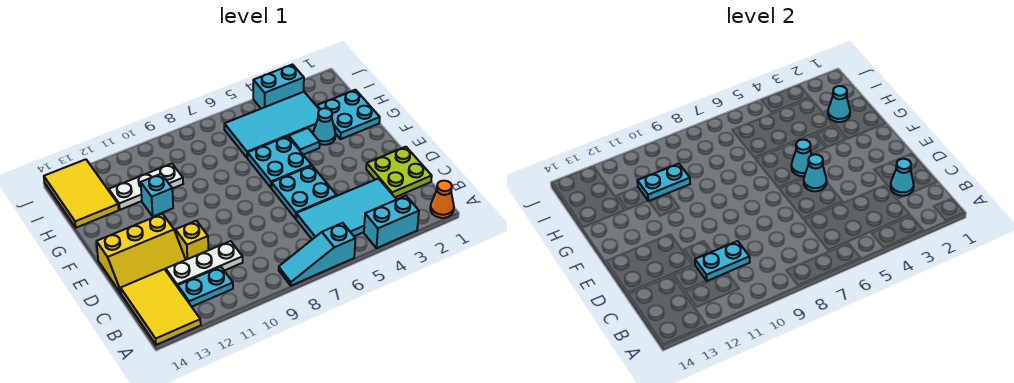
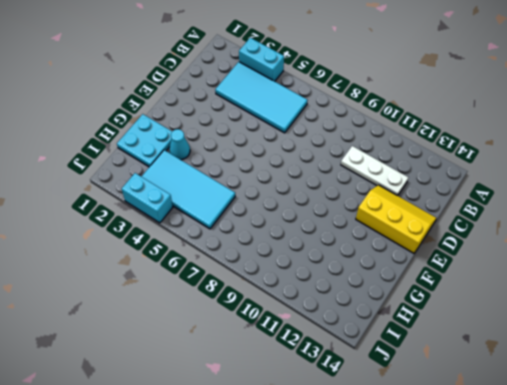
none -> orange 1x1 cone [430,181,454,218]
none -> cyan 1x3 slope [279,223,355,286]
none -> yellow 2x3 tile [121,269,201,345]

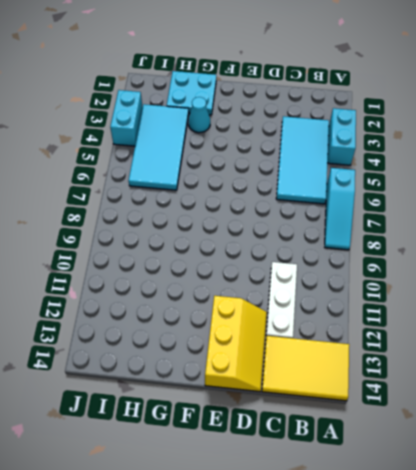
none -> orange 1x1 cone [430,181,454,218]
none -> cyan 1x2 plate [178,267,233,307]
none -> lime 2x2 plate [366,147,432,197]

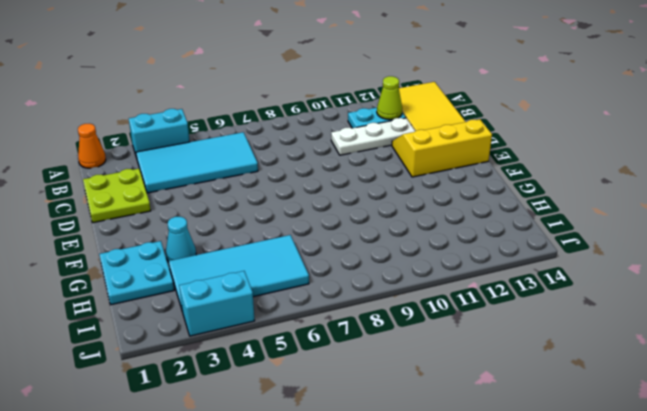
lime 1x1 cone [377,76,402,120] -> none
none -> cyan 1x3 slope [279,223,355,286]
none -> cyan 2x2 plate [272,166,337,219]
none -> yellow 1x1 brick [175,221,208,260]

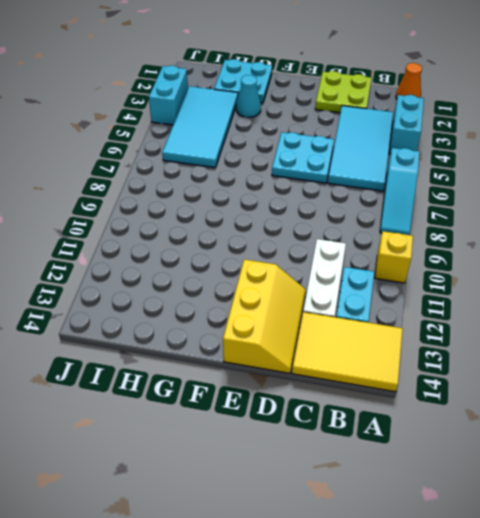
yellow 1x1 brick [375,231,413,283] -> yellow 1x1 brick moved to [175,221,208,260]
none -> cyan 2x2 plate [248,136,312,188]
none -> cyan 1x1 tile [289,128,320,155]
none -> cyan 1x1 brick [141,174,173,216]

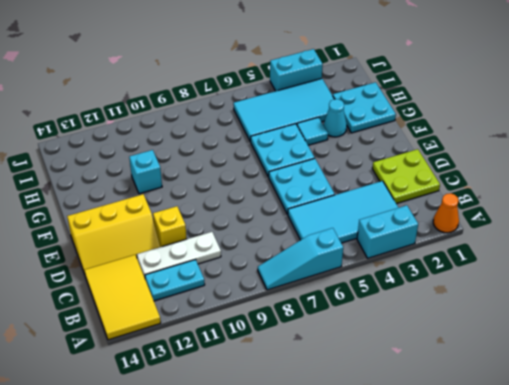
none -> white 1x3 plate [109,164,183,210]
none -> yellow 2x3 tile [44,159,119,228]
none -> cyan 1x1 cone [891,159,914,196]

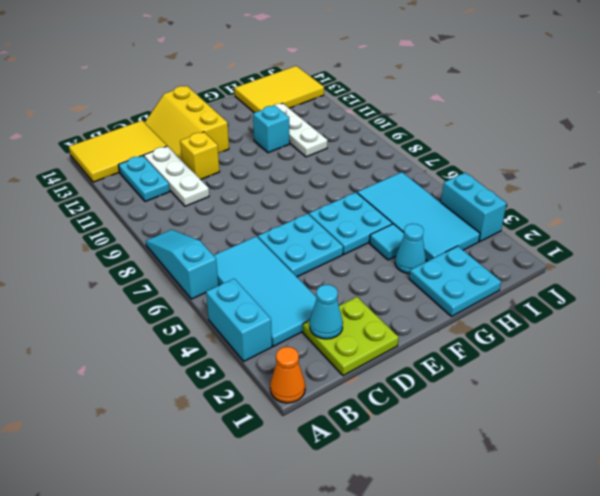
none -> cyan 1x2 plate [695,241,750,281]
none -> cyan 1x1 cone [804,154,827,191]
none -> cyan 1x1 cone [791,140,812,176]

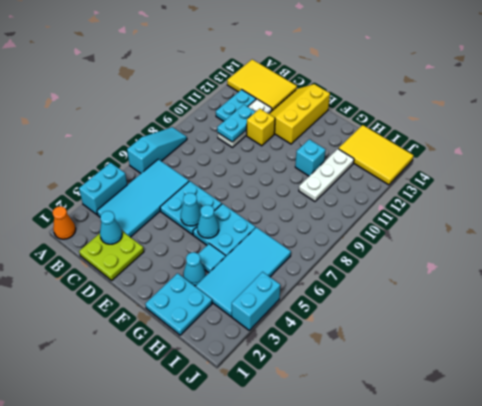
none -> cyan 1x1 cone [828,86,850,122]
none -> cyan 1x2 plate [637,164,690,201]

